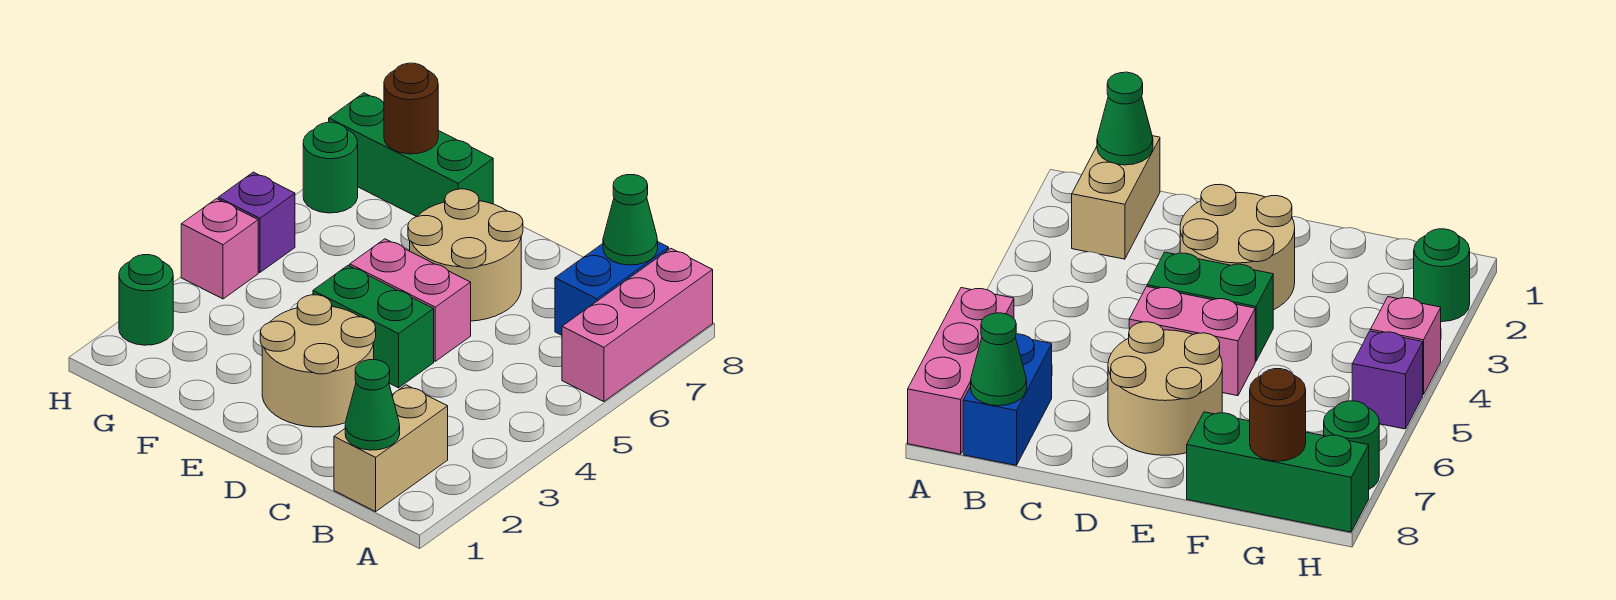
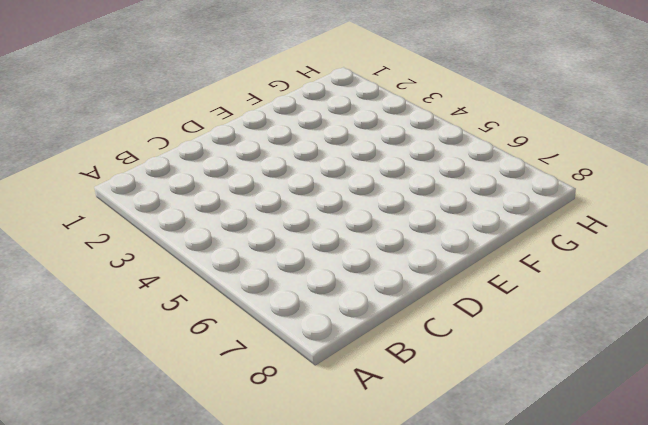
none -> pink 1x3 brick [562,249,713,402]
none -> tan 1x2 brick [334,385,448,512]
none -> blue 1x2 brick [555,242,669,335]

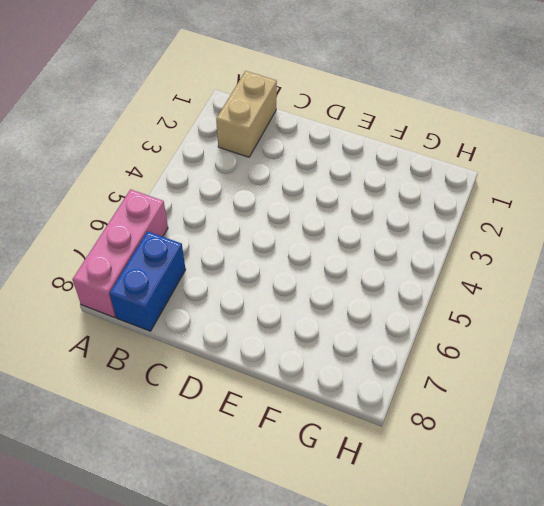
none -> tan 2x2 round brick [260,295,376,427]
none -> green 1x2 brick [313,265,434,388]
none -> pink 1x2 brick [350,239,471,361]

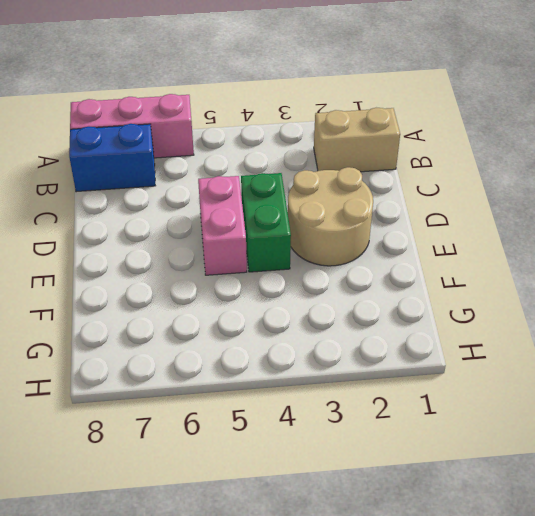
none -> tan 2x2 round brick [408,189,523,321]
none -> green 1x3 brick [329,93,493,217]
none -> green 1x1 round brick [119,255,173,345]

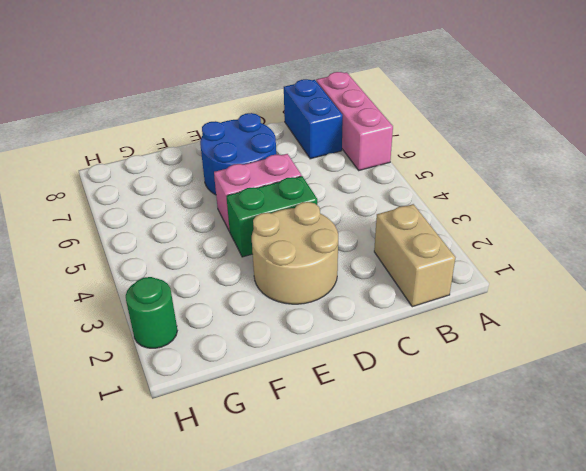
blue 2x2 round brick [200,113,276,195] -> tan 2x2 round brick [408,189,523,321]
none -> green 1x3 brick [329,93,493,217]
none -> pink 1x1 brick [181,199,258,299]
none -> purple 1x1 brick [218,172,295,272]

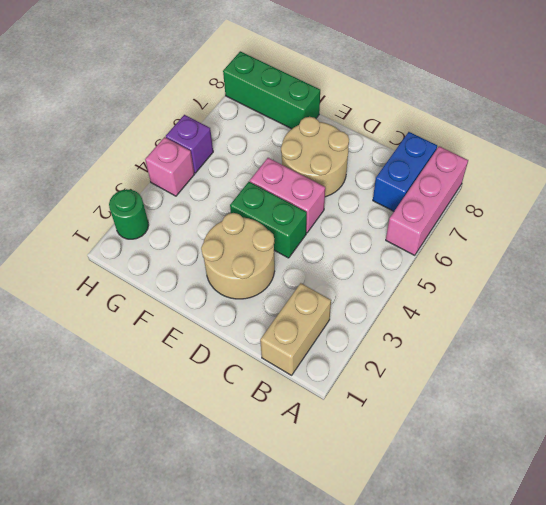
none -> green 1x1 round brick [303,122,358,213]
none -> green 1x1 cone [345,360,400,450]
none -> green 1x1 cone [603,175,658,265]

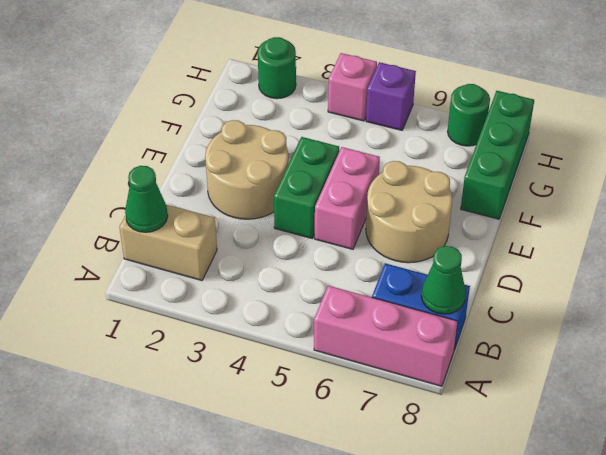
none -> brown 1x1 round brick [384,63,438,154]

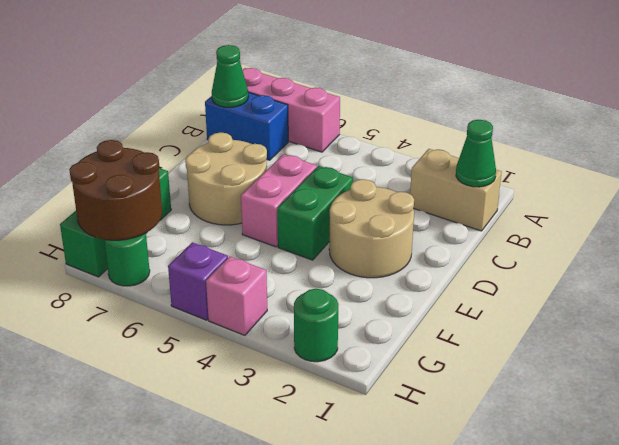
brown 2x2 round brick [69,140,162,240] -> brown 1x1 round brick [384,63,438,154]

